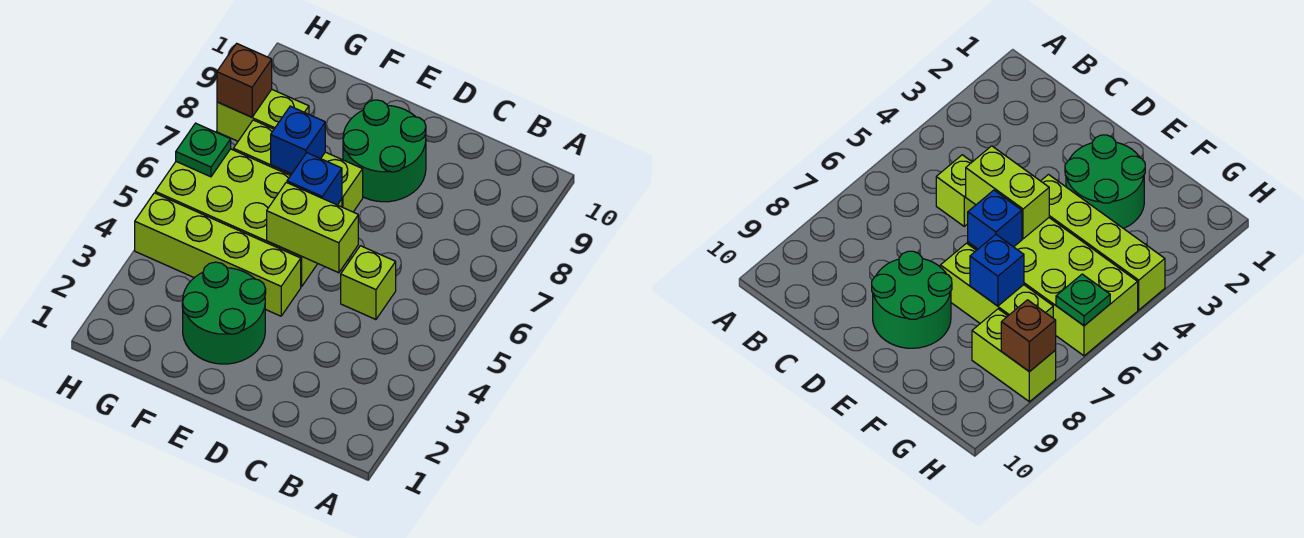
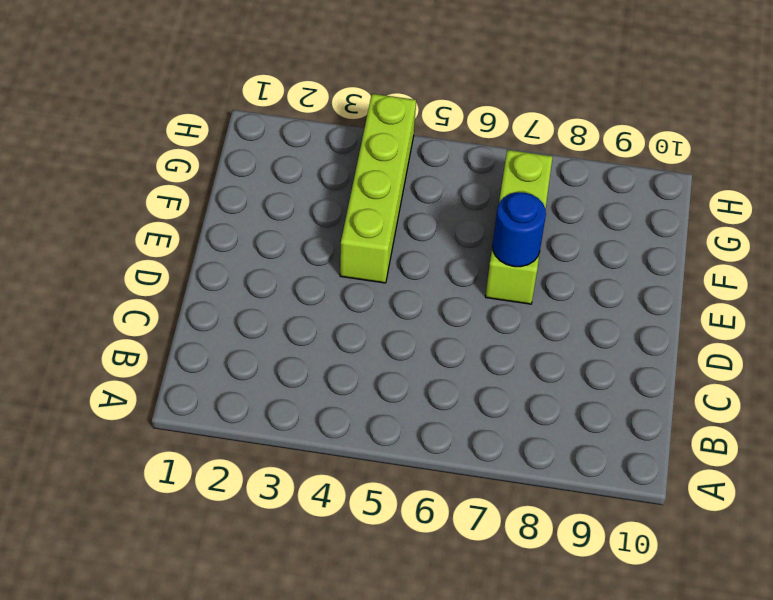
blue 1x1 round brick [493,192,546,267] -> none
none -> lime 1x1 brick [341,246,396,320]
none -> green 2x2 round brick [343,100,426,202]
none -> green 2x2 round brick [182,262,266,364]

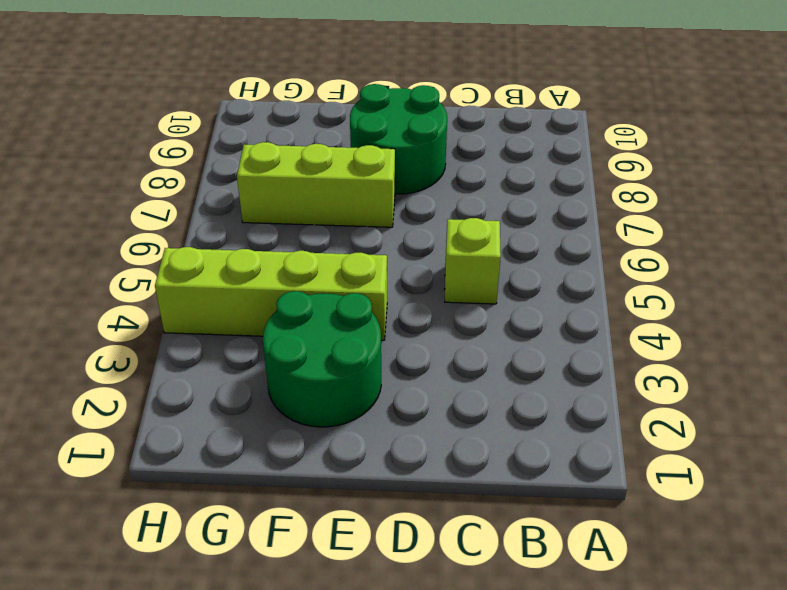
none -> lime 2x4 brick [155,149,342,286]
none -> lime 1x2 brick [217,89,309,141]
none -> lime 1x2 brick [267,182,358,273]

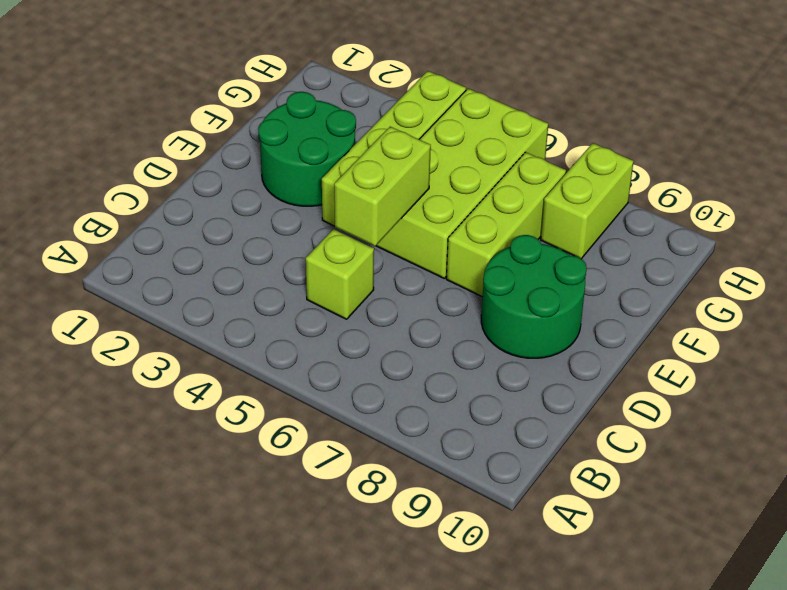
none -> blue 1x1 brick [287,153,342,205]
none -> blue 1x1 brick [271,106,325,174]
none -> green 1x1 plate [176,123,231,177]

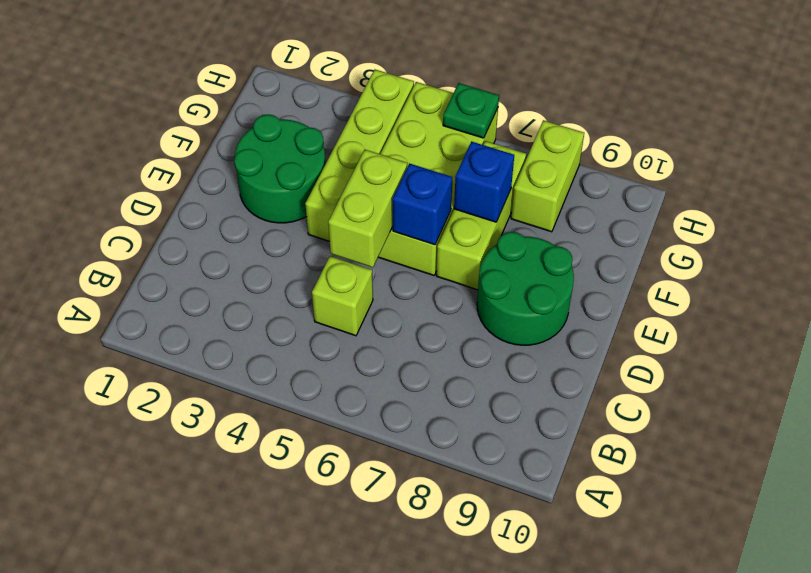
none -> brown 1x1 brick [217,43,272,117]

